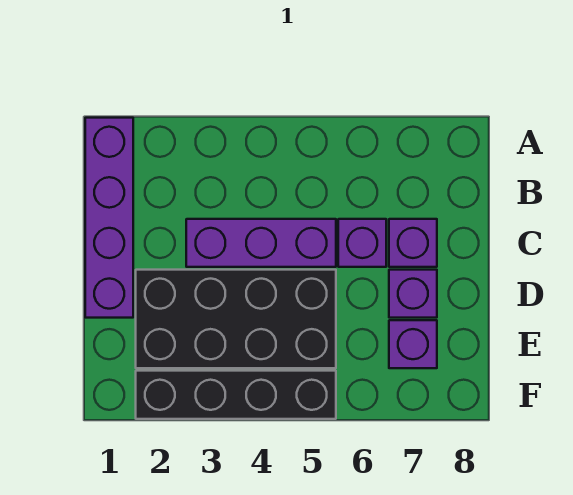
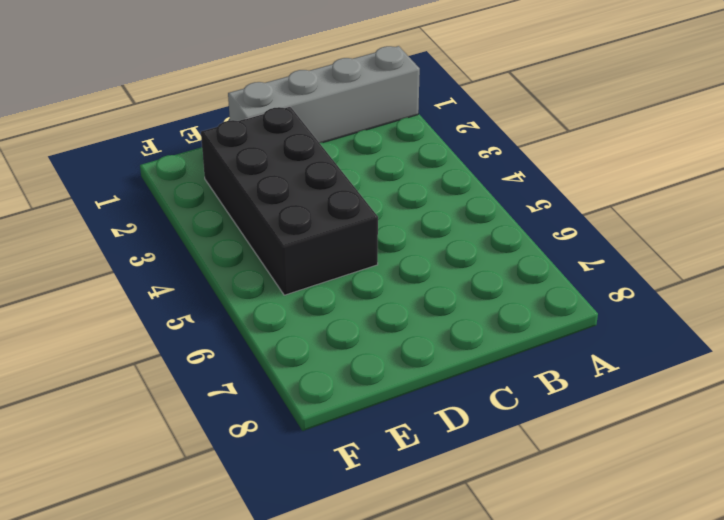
grey 1x4 brick [228,46,420,143] -> purple 1x4 brick [85,118,133,318]
none -> purple 1x3 brick [186,219,336,267]
none -> purple 1x1 brick [338,219,386,267]

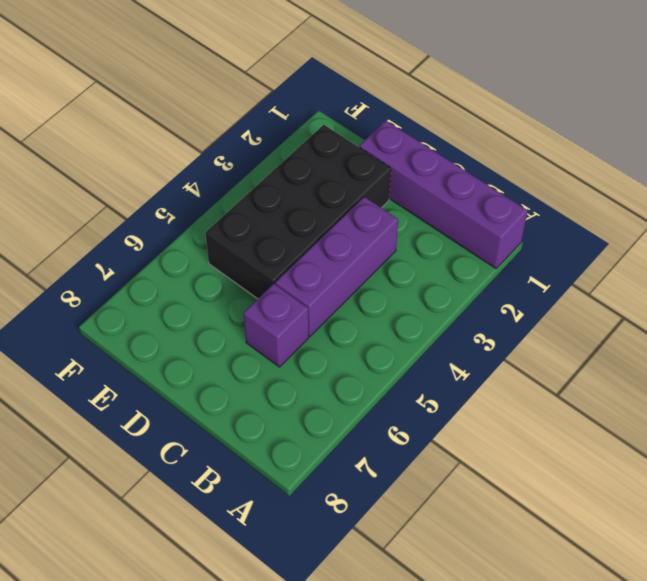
none -> purple 1x1 brick [389,219,437,267]
none -> purple 1x1 brick [389,270,437,318]

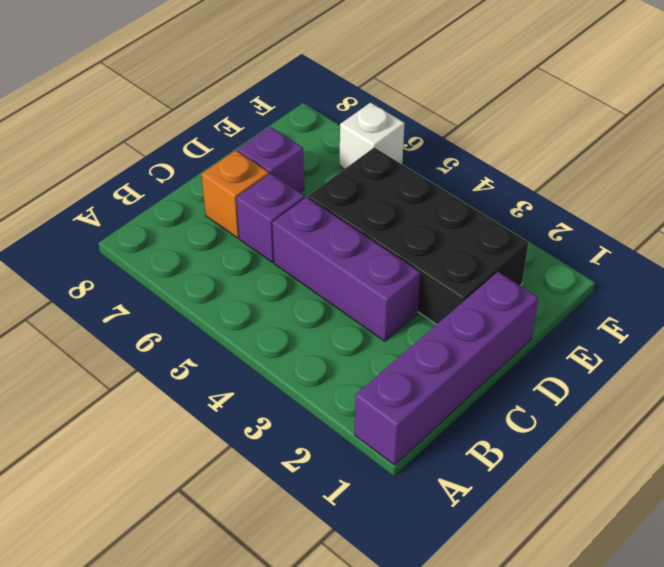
orange 1x1 brick [202,151,269,238] -> purple 1x1 brick [389,219,437,267]
white 1x1 brick [340,103,404,169] -> none
none -> purple 1x1 brick [389,320,437,368]
none -> black 1x4 brick [136,371,336,419]

